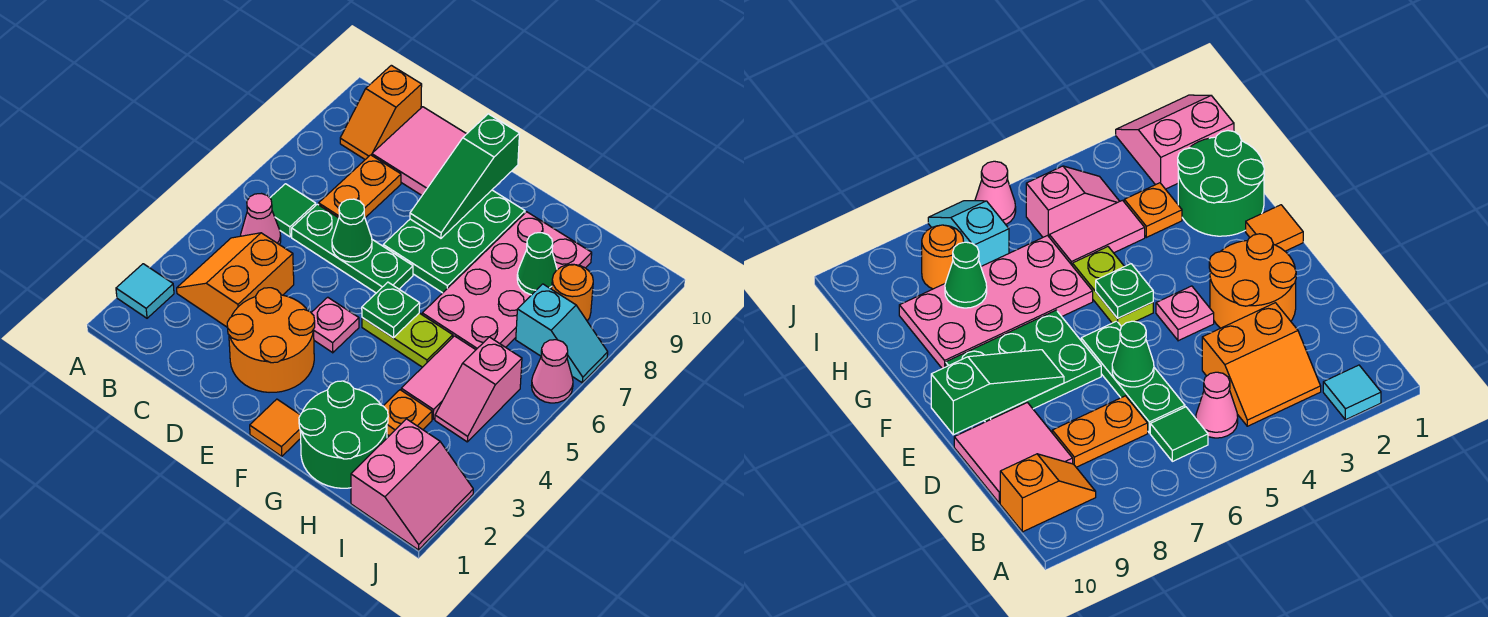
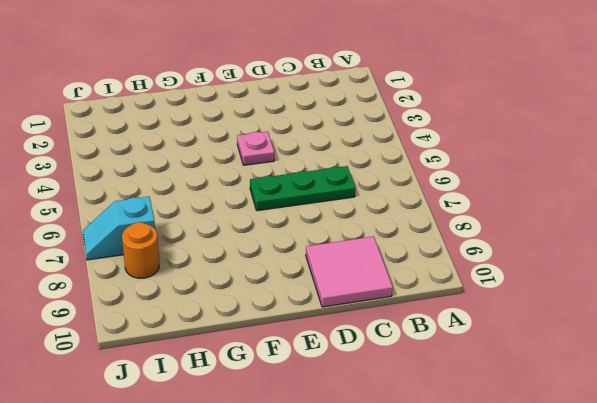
none -> cyan 1x1 tile [116,264,174,318]
none -> orange 2x2 slope [177,233,294,327]
none -> pink 1x1 cone [241,194,281,245]

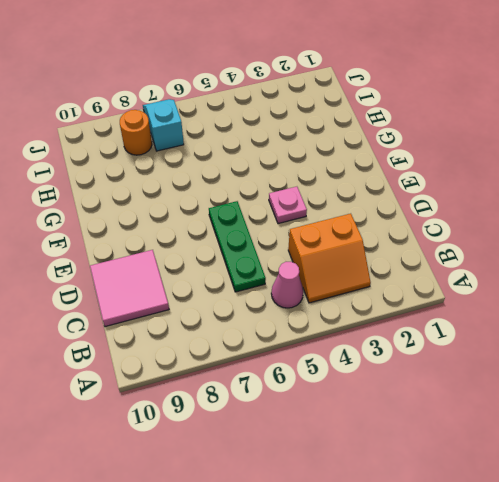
none -> cyan 1x1 tile [116,264,174,318]
none -> green 1x1 tile [270,184,316,237]
none -> orange 1x2 slope [340,65,422,159]

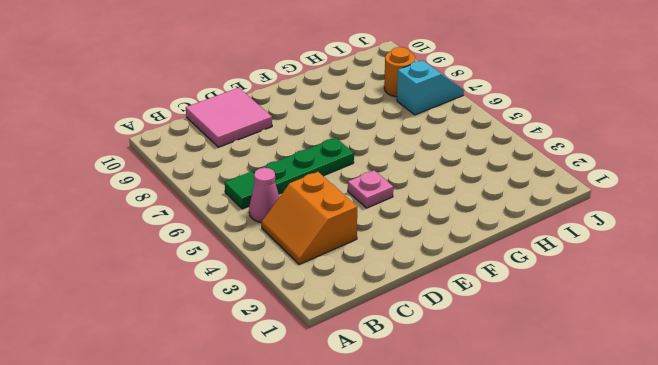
none -> cyan 1x1 tile [116,264,174,318]
none -> orange 1x2 slope [340,65,422,159]
none -> orange 1x2 plate [319,155,401,218]

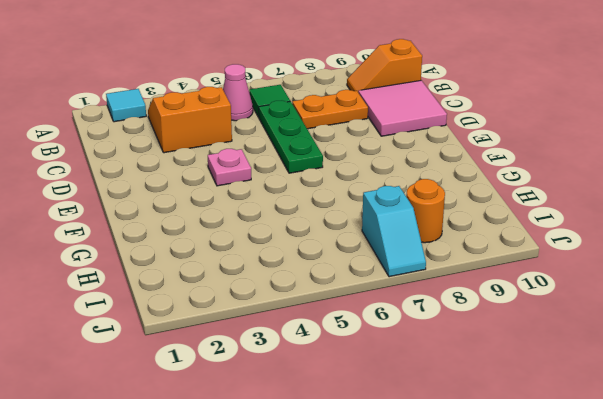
none -> orange 2x2 round brick [227,288,315,392]
none -> green 2x3 plate [383,190,525,293]
none -> orange 1x1 tile [250,399,301,456]

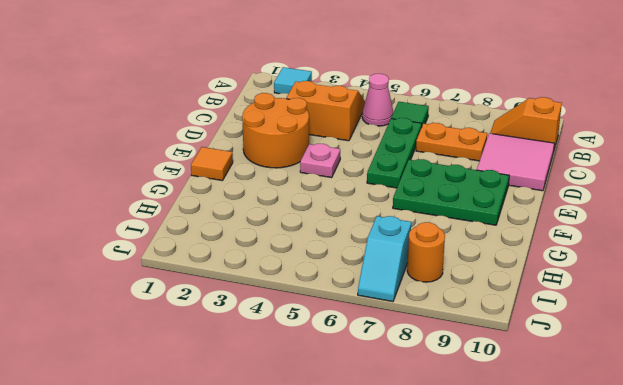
none -> lime 1x2 plate [362,313,453,367]
none -> green 2x2 round brick [299,381,388,488]
none -> pink 2x4 plate [422,212,592,350]

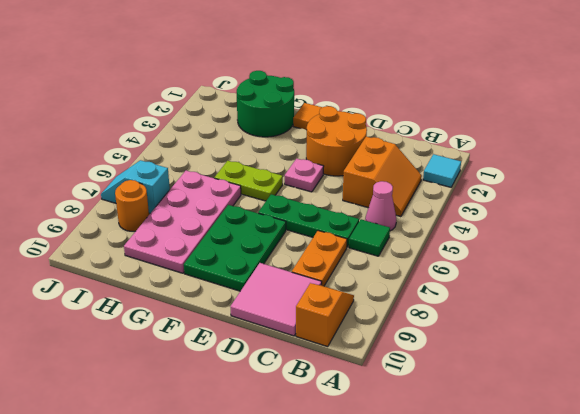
none -> orange 1x1 plate [384,390,432,436]
none -> pink 1x2 tile [401,336,475,419]
none -> pink 2x2 slope [351,419,473,550]

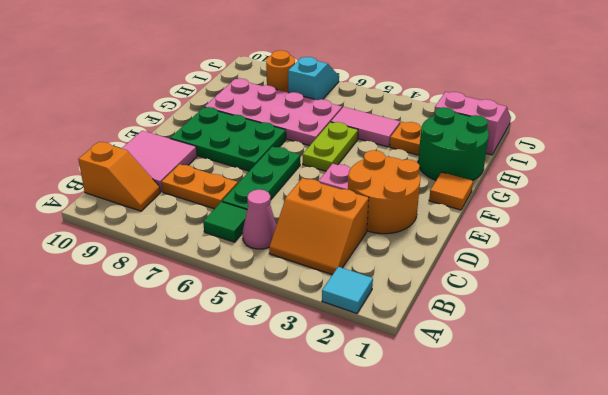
none -> pink 1x2 slope [435,337,522,442]
none -> pink 1x1 cone [532,340,573,403]
none -> green 1x1 cone [332,199,372,262]

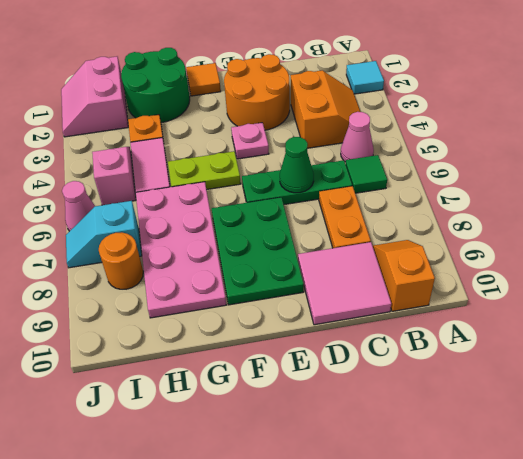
none -> green 1x3 slope [410,114,520,238]
none -> green 1x1 plate [362,282,420,338]
none -> green 1x1 cone [517,233,557,295]

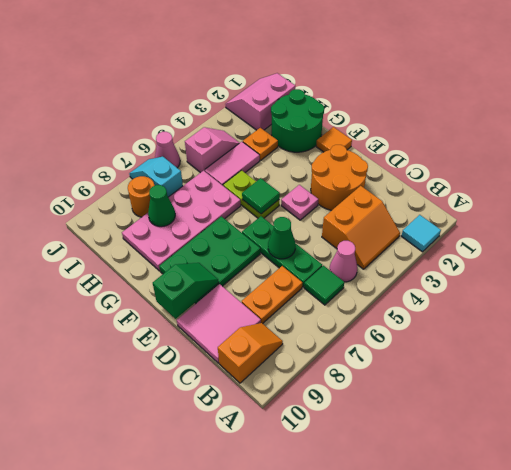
green 1x2 slope [153,263,219,319] -> green 1x3 slope [410,114,520,238]
green 1x1 tile [242,178,280,214] -> green 1x1 plate [362,282,420,338]

